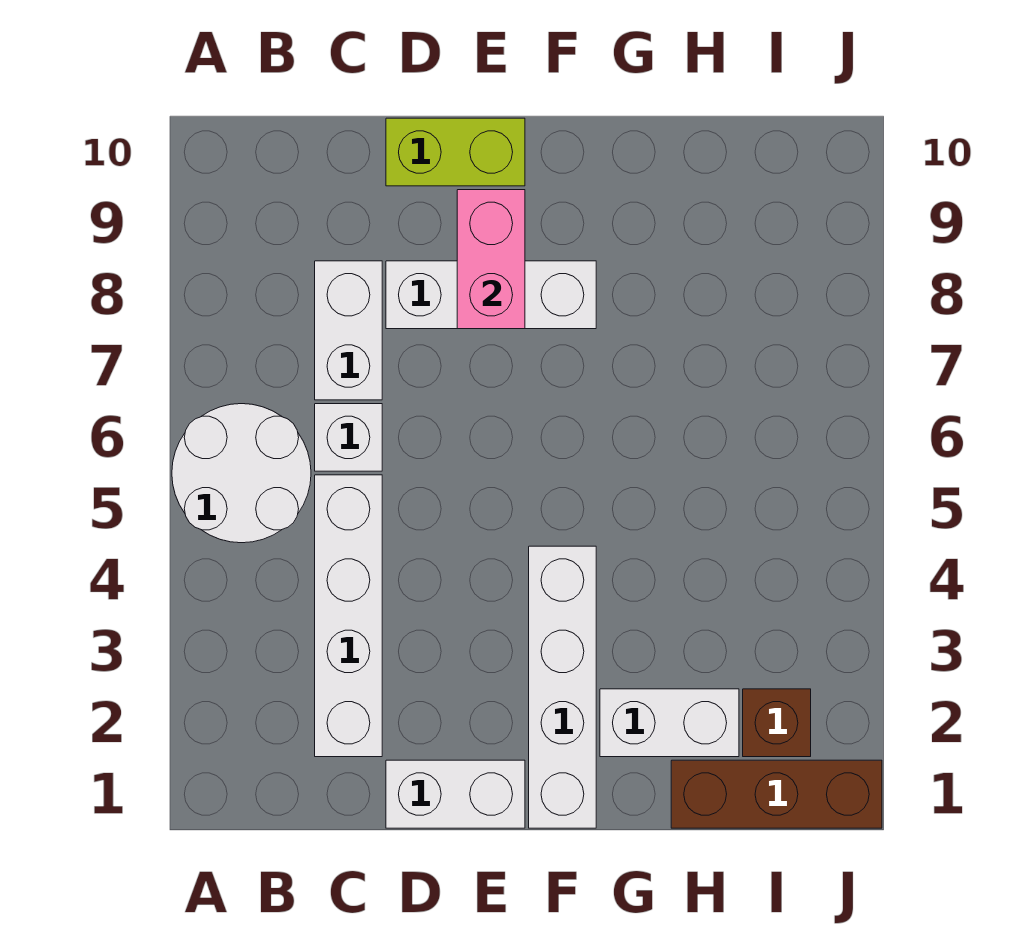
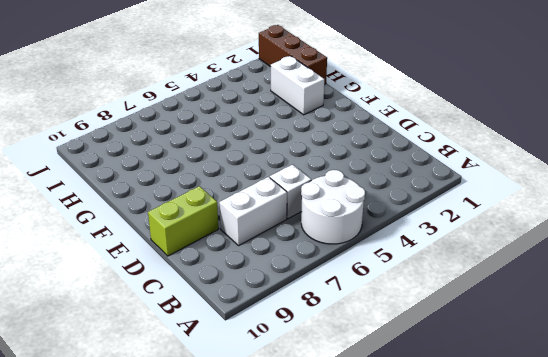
lime 1x2 brick [148,186,219,256] -> lime 1x2 brick turned to [386,118,525,186]
none -> white 1x4 brick [315,475,382,757]
none -> white 1x2 brick [386,760,525,828]
none -> white 1x3 brick [386,261,596,329]

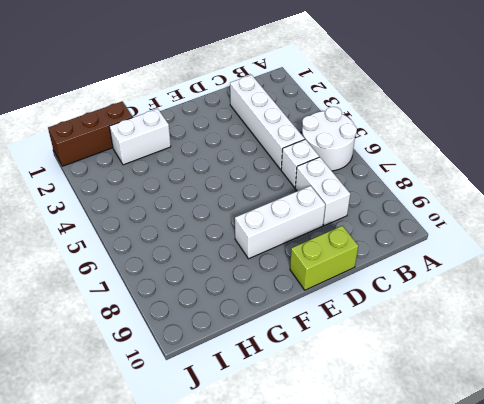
none -> white 1x2 brick [386,760,525,828]
none -> white 1x4 brick [529,546,596,828]
none -> brown 1x1 brick [743,689,811,757]

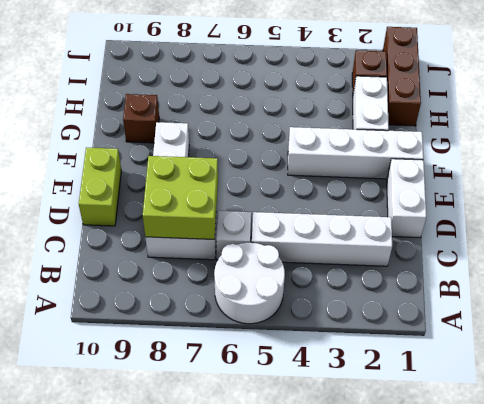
lime 2x2 brick [143,156,218,239] -> none
brown 1x1 brick [123,94,159,143] -> none
none -> pink 1x2 brick [457,190,525,329]

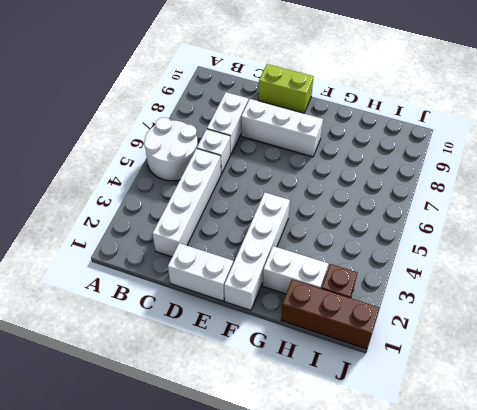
none -> pink 1x2 brick [457,190,525,329]

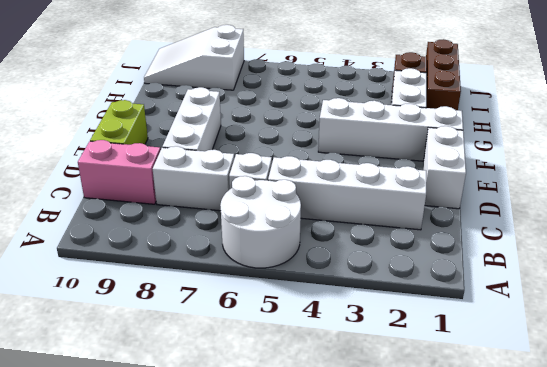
pink 1x2 brick [78,140,160,204] -> pink 1x2 brick moved to [457,190,525,329]
white 2x3 slope [144,25,244,90] -> none

